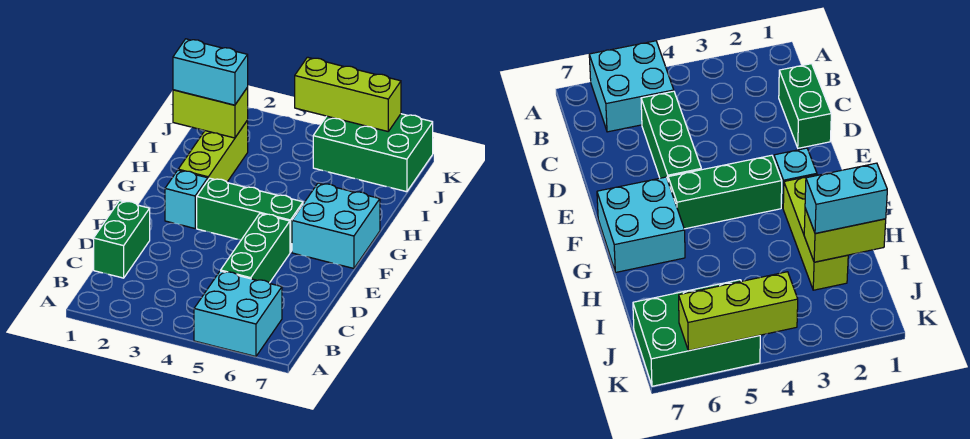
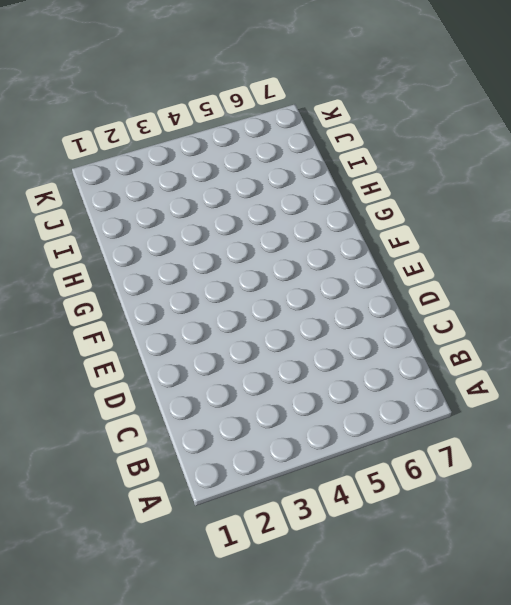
none -> cyan 2x2 brick [194,271,282,357]
none -> green 1x2 brick [94,201,150,278]

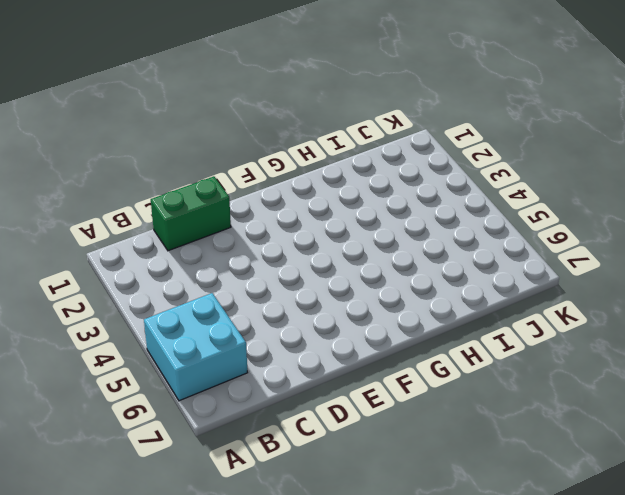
none -> green 1x3 brick [221,214,290,283]
none -> cyan 1x1 brick [165,170,208,228]

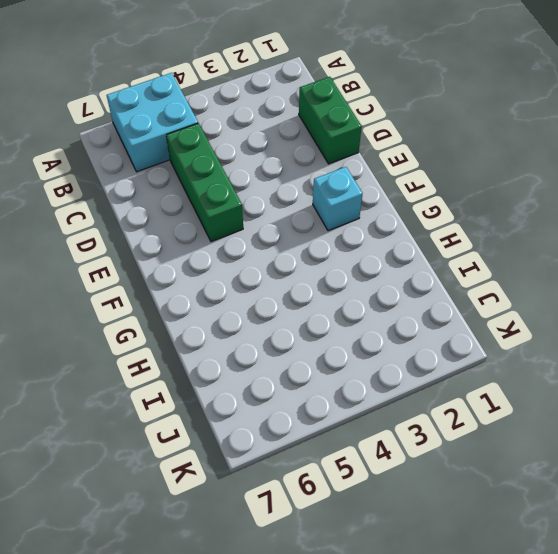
none -> green 1x3 brick [197,178,303,252]
none -> cyan 2x2 brick [292,183,380,268]

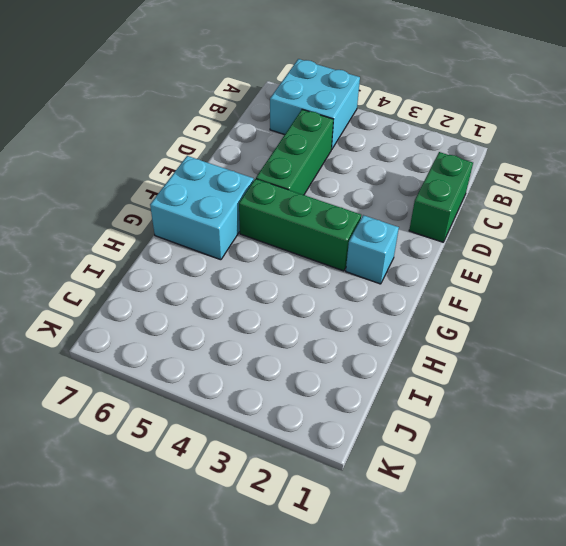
none -> lime 1x3 brick [178,120,248,182]
none -> green 2x3 brick [313,114,433,192]

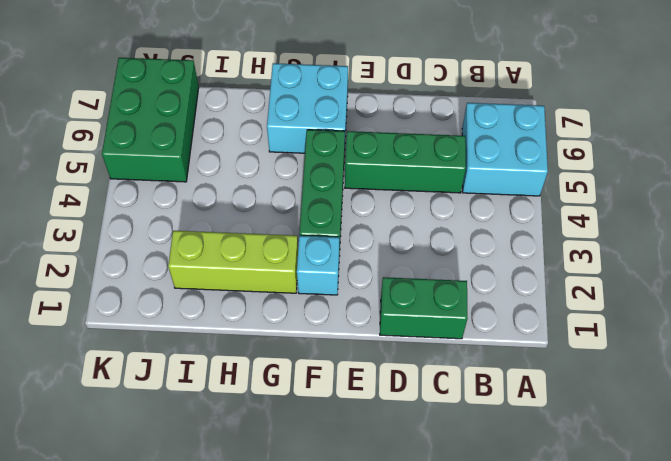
none -> lime 1x2 brick [173,88,248,138]
none -> lime 1x3 brick [295,57,401,131]

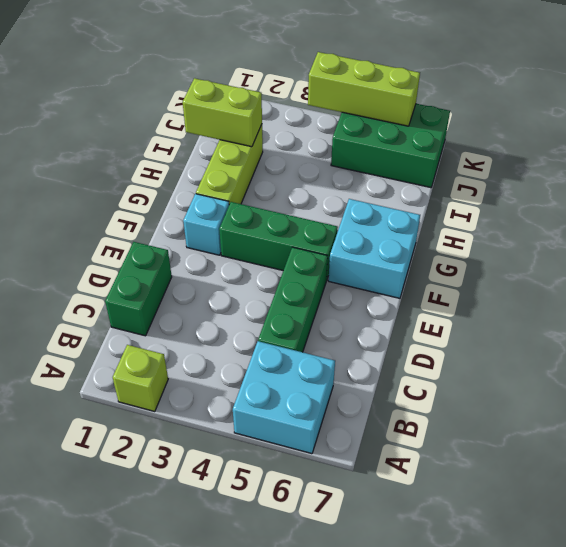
lime 1x1 brick [113,345,168,412] -> none
none -> cyan 1x2 brick [173,39,248,105]

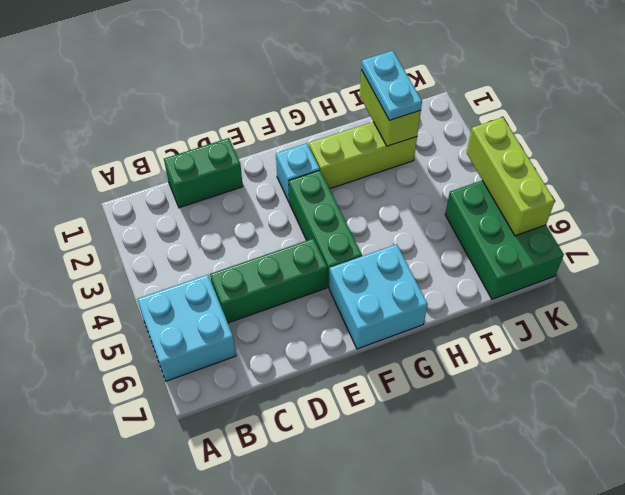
cyan 1x2 plate [361,51,422,120] -> cyan 1x2 brick [173,39,248,105]

